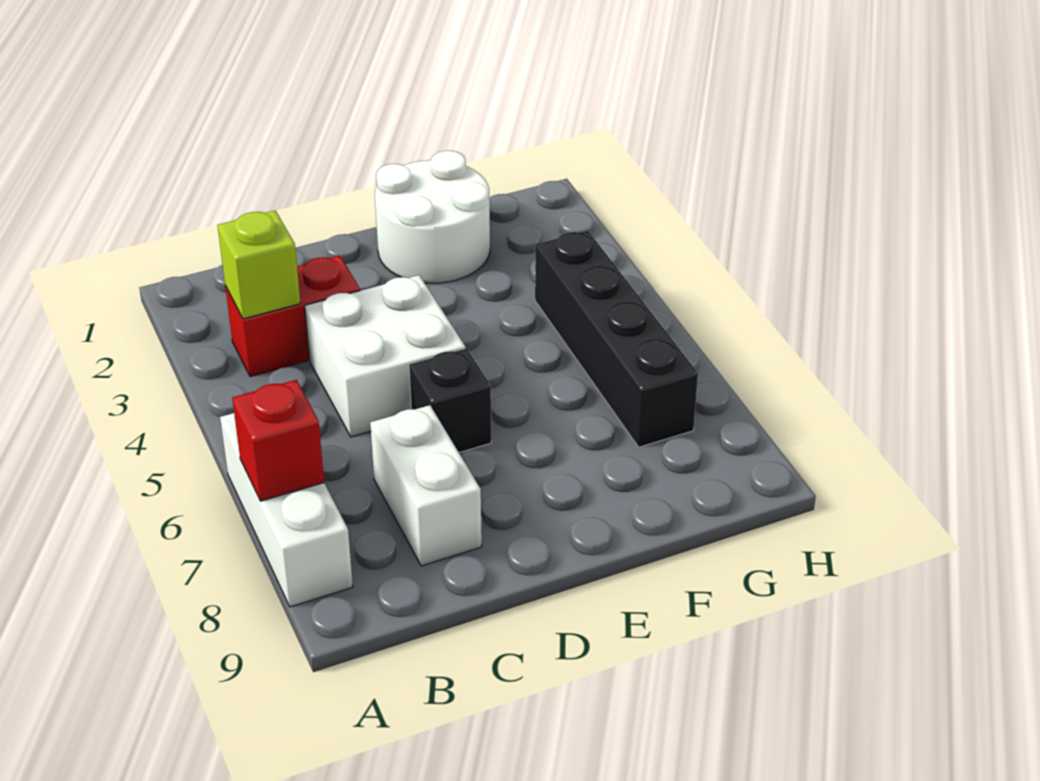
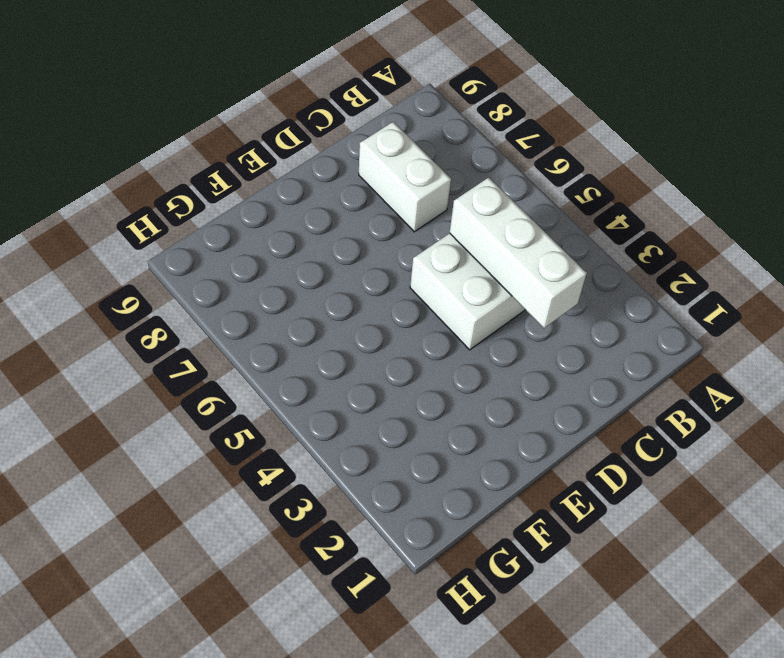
white 1x3 brick [450,177,587,328] -> white 1x3 brick moved to [220,413,353,607]
none -> red 1x2 brick [225,256,360,377]
none -> black 1x1 brick [409,348,491,453]

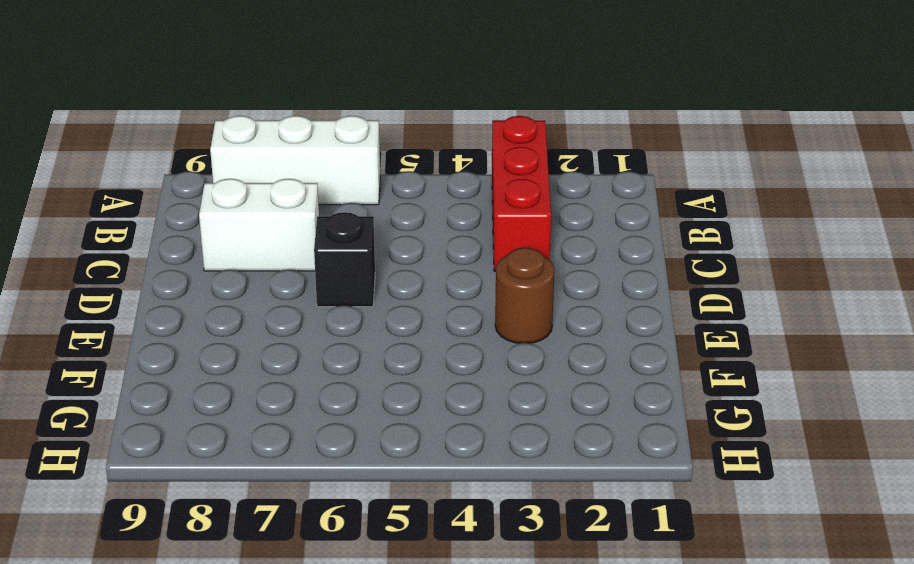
red 1x3 brick [492,116,551,271] -> red 1x2 brick [225,256,360,377]
brown 1x1 round brick [495,247,554,343] -> none
none -> white 2x2 brick [305,275,465,437]
none -> white 2x2 round brick [375,151,490,283]

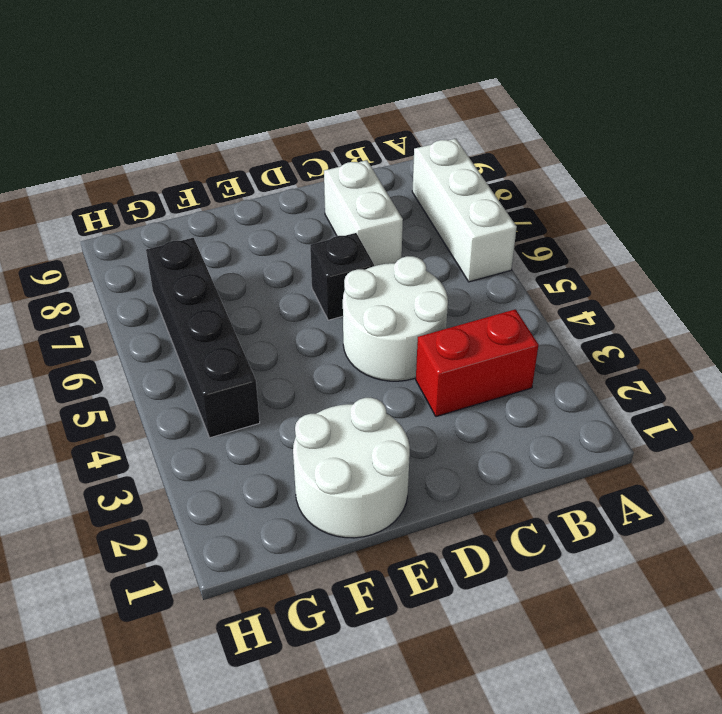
white 2x2 round brick [343,256,448,381] -> white 2x2 brick [305,275,465,437]
none -> red 1x1 brick [232,380,324,501]
none -> lime 1x1 brick [218,210,301,319]

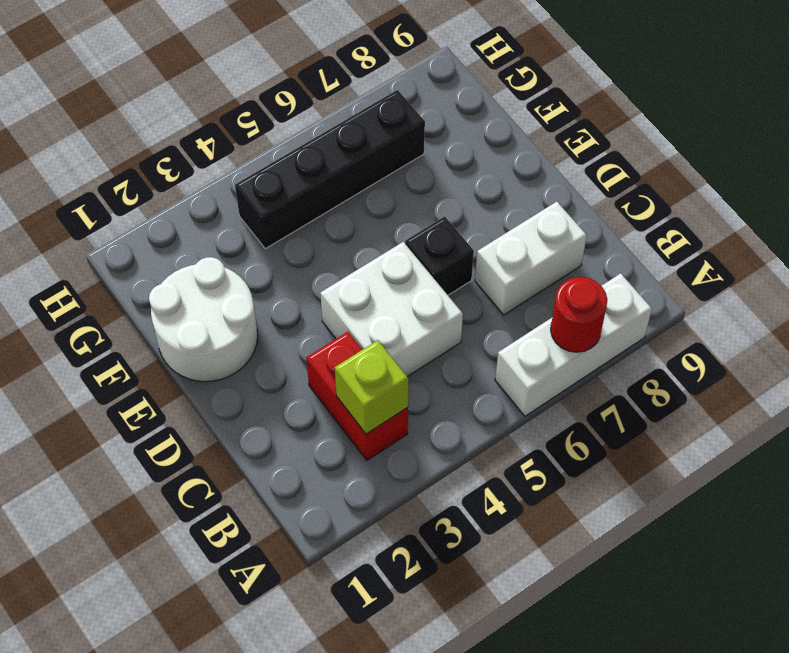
red 1x1 round brick [551,277,607,352] -> red 1x1 brick [232,380,324,501]

